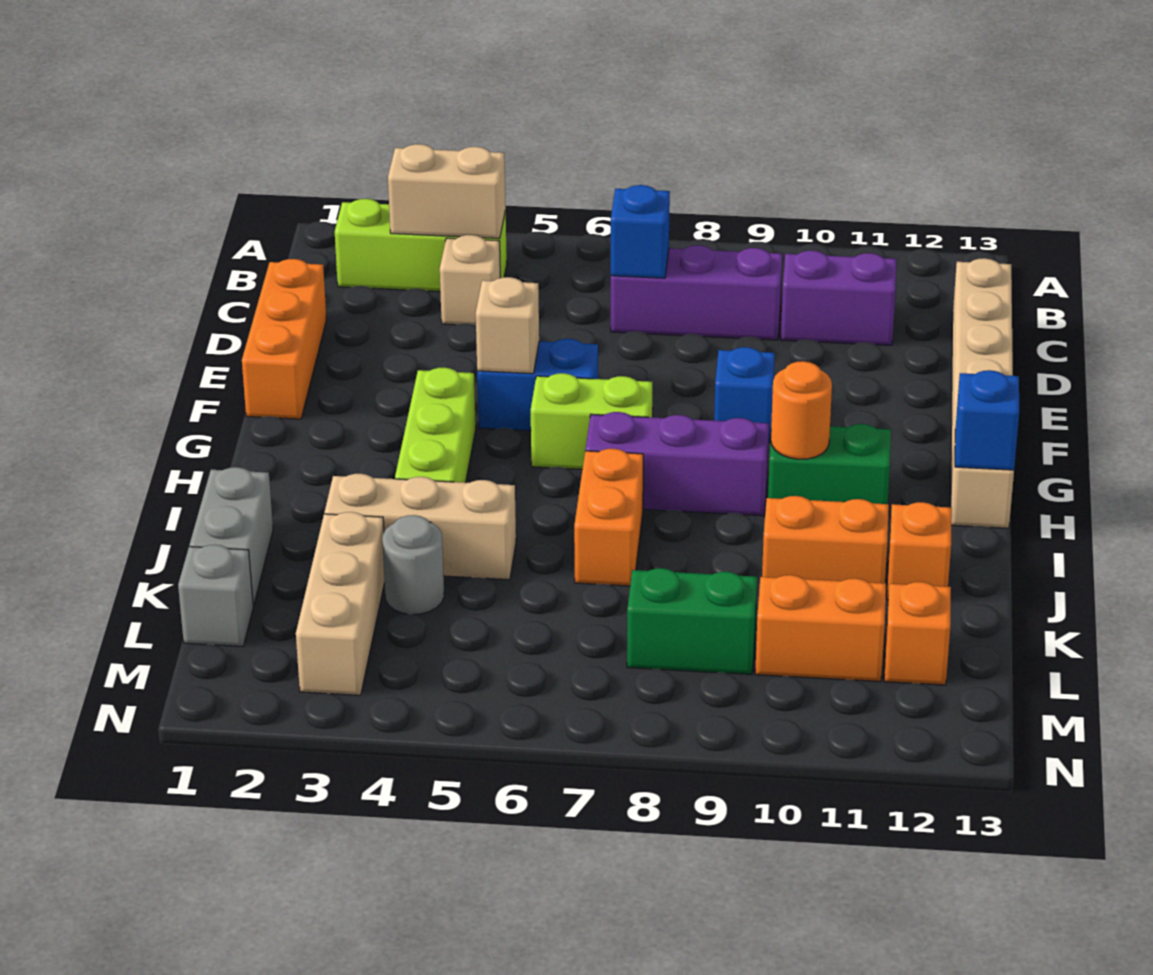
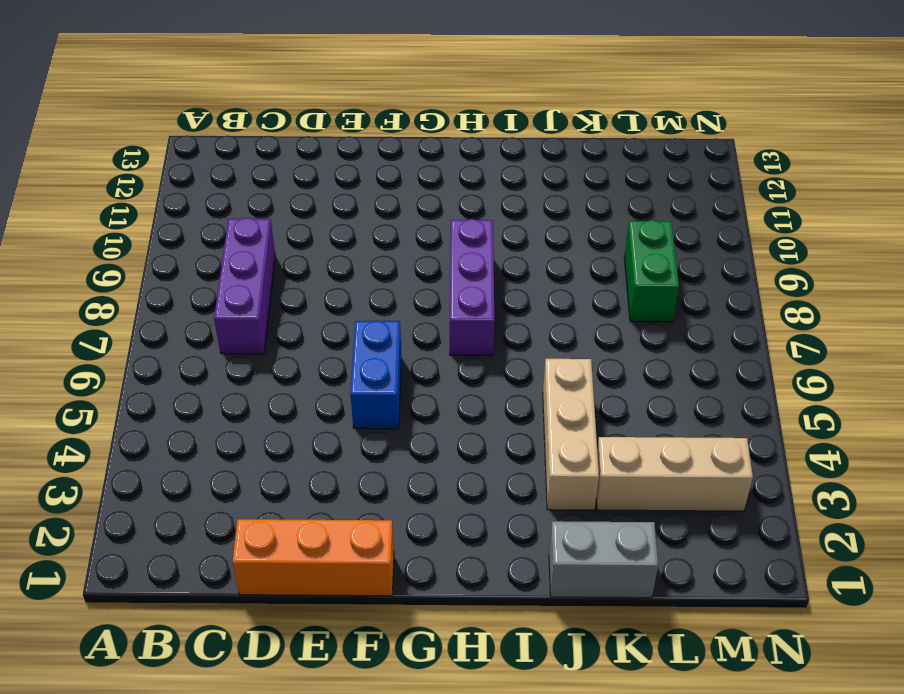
none -> lime 1x3 brick [335,199,507,292]
none -> tan 1x1 brick [440,235,500,325]
none -> purple 1x2 brick [781,251,897,345]

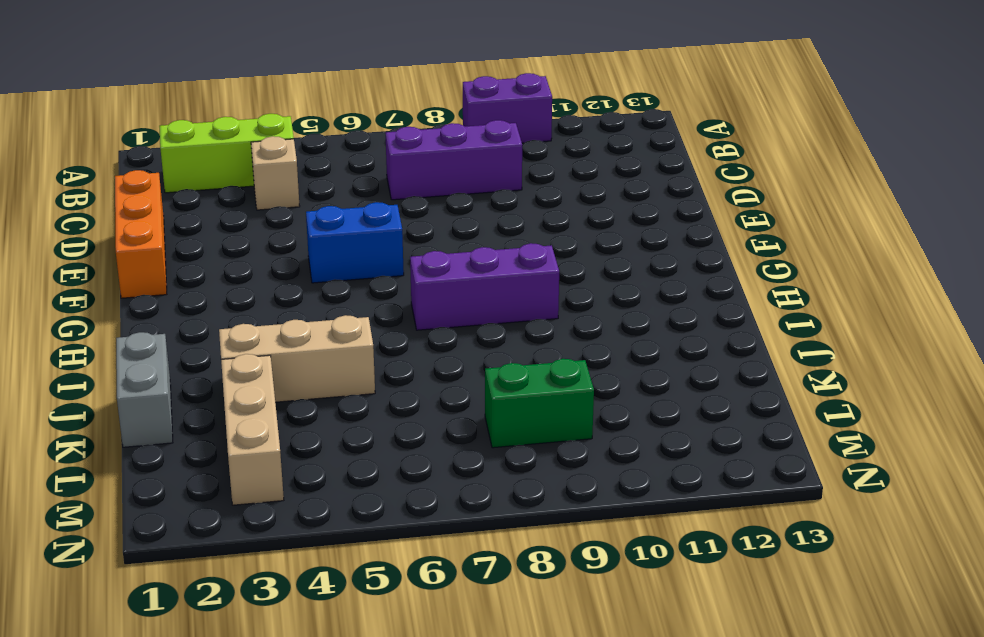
purple 1x2 brick [463,73,552,143] -> purple 1x2 brick moved to [781,251,897,345]
none -> tan 1x6 brick [951,258,1014,528]
none -> blue 1x1 brick [714,347,775,443]
none -> lime 1x3 brick [395,368,476,483]

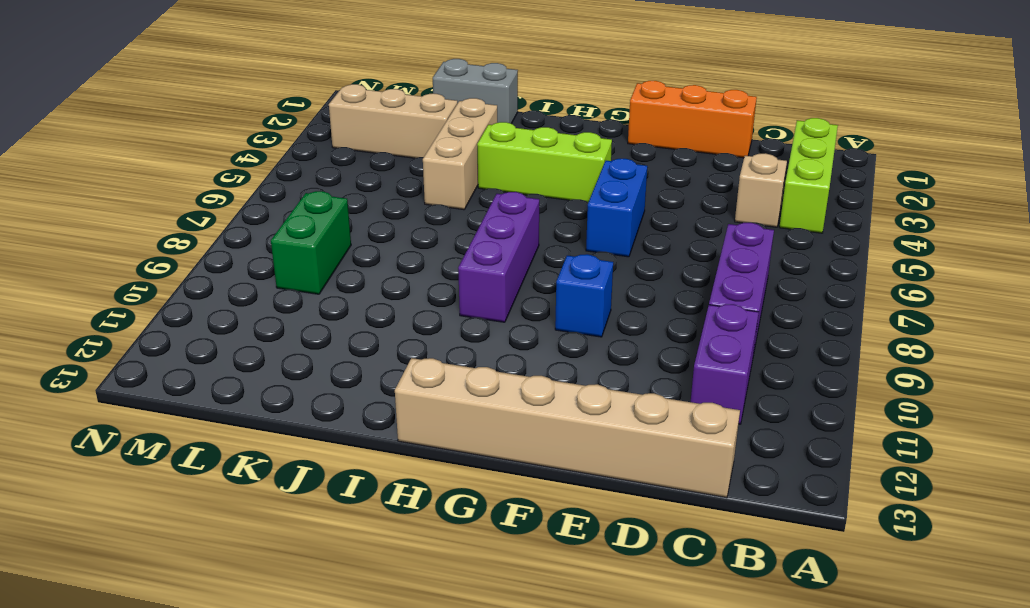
none -> lime 1x2 brick [531,373,652,469]
none -> green 1x2 brick [768,424,891,504]
none -> orange 1x2 brick [574,449,643,586]

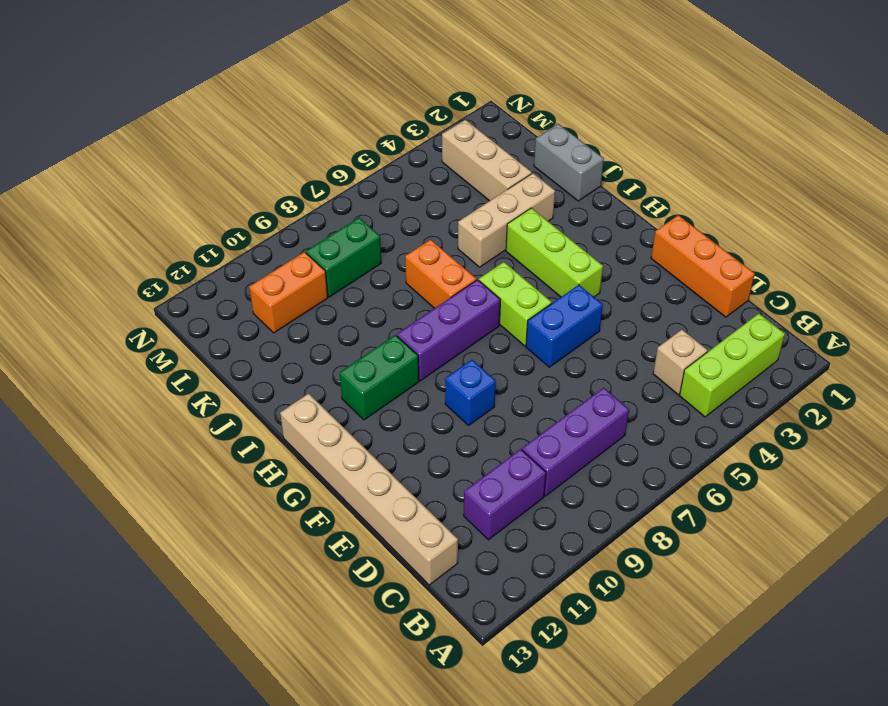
lime 1x2 brick [479,262,552,346] -> lime 1x2 brick turned to [531,373,652,469]
none -> orange 1x2 brick [762,496,889,583]
none -> orange 1x1 brick [887,502,952,600]
none -> grey 1x1 round brick [382,515,444,614]

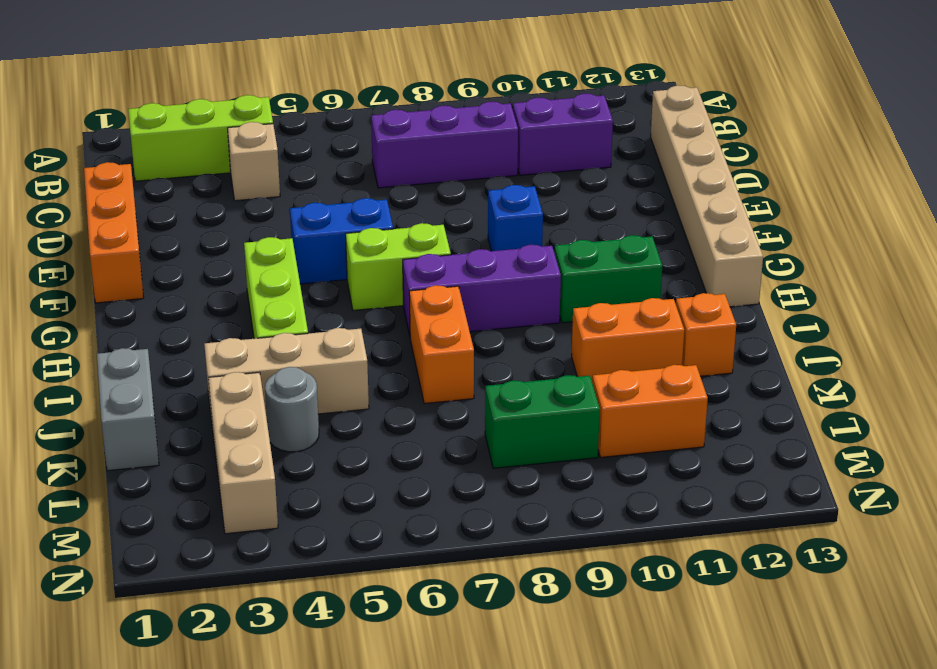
none -> grey 1x1 brick [178,545,253,646]
none -> orange 1x1 brick [884,582,951,685]
none -> tan 1x2 brick [388,144,506,238]

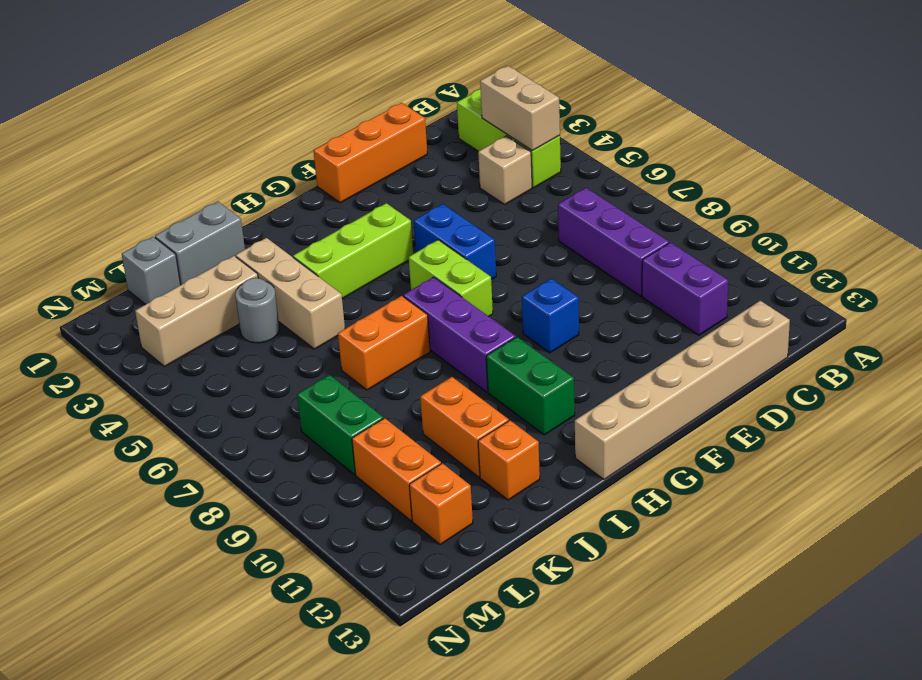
none -> blue 1x1 brick [611,185,670,278]
none -> tan 1x1 brick [476,277,539,374]
none -> orange 1x1 round brick [771,361,832,459]

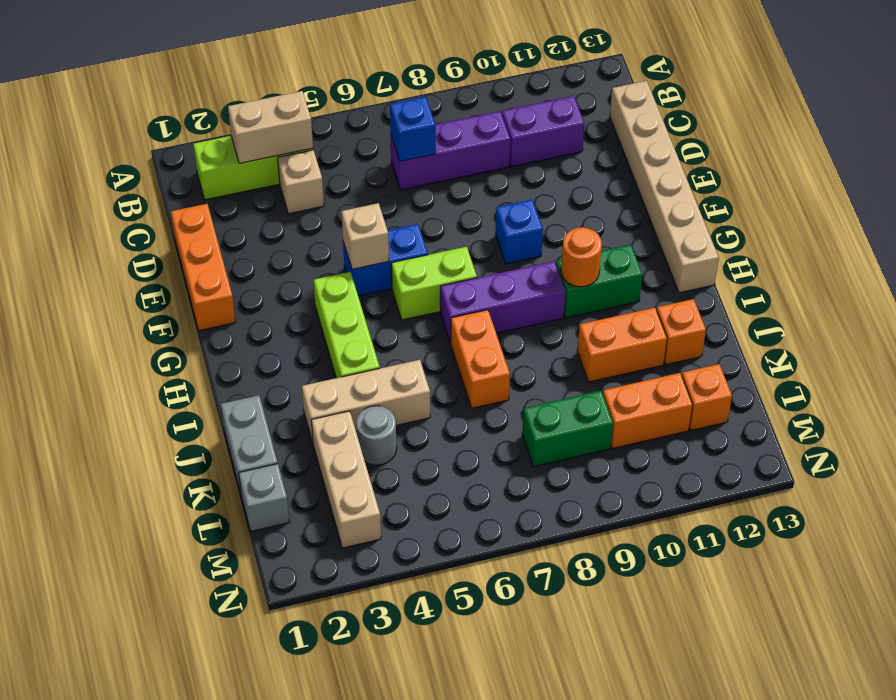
none -> blue 1x1 brick [955,370,1019,470]

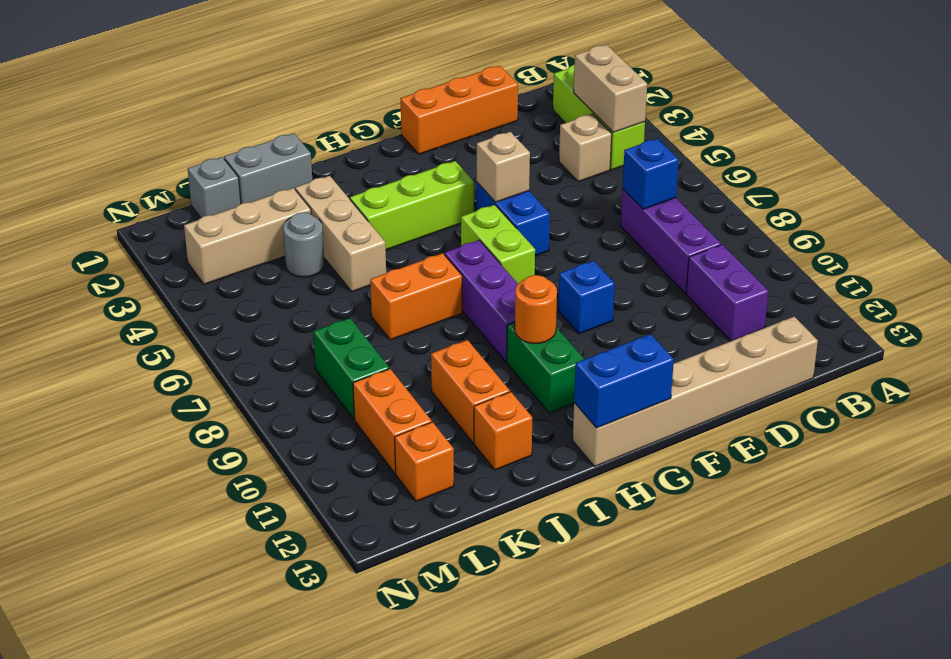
blue 1x2 brick [574,334,674,428] -> blue 1x1 brick [955,370,1019,470]

